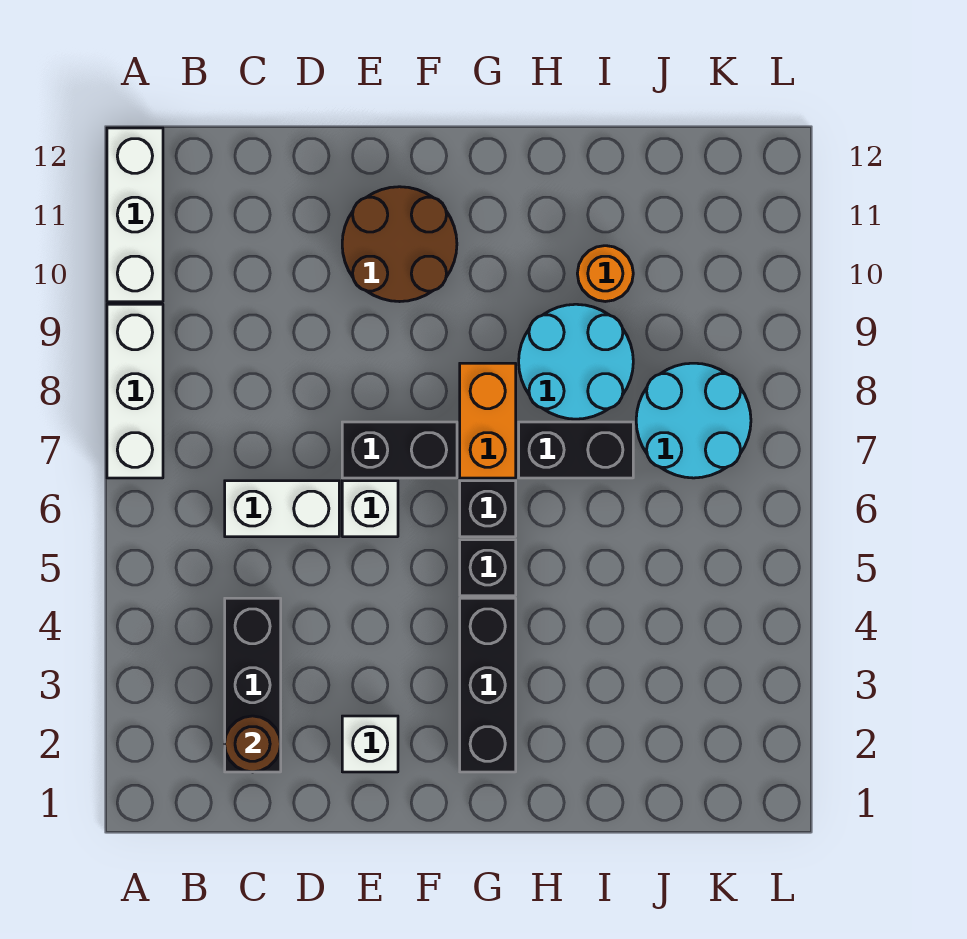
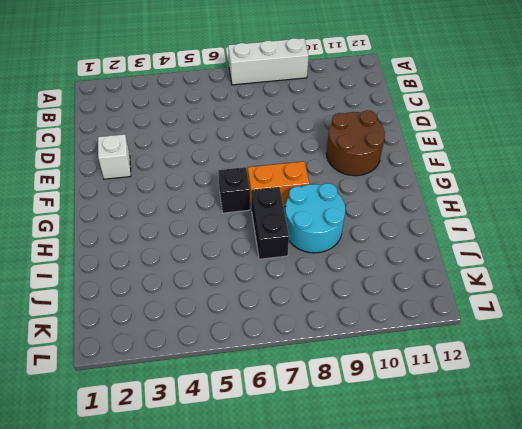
none -> white 1x3 brick [107,128,163,302]
none -> black 1x3 brick [225,598,281,772]
none -> white 1x2 brick [225,481,339,537]

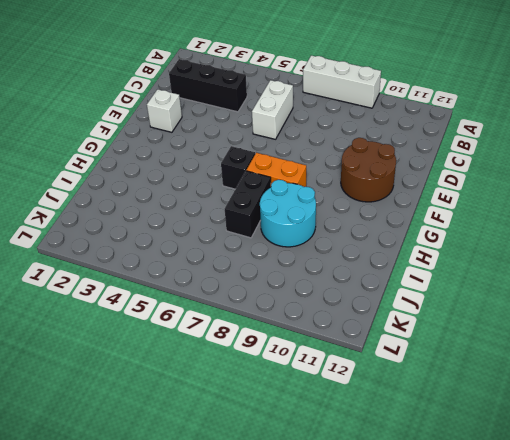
none -> white 1x3 brick [107,128,163,302]
none -> white 1x1 brick [342,481,398,537]
none -> black 1x2 brick [342,422,457,478]

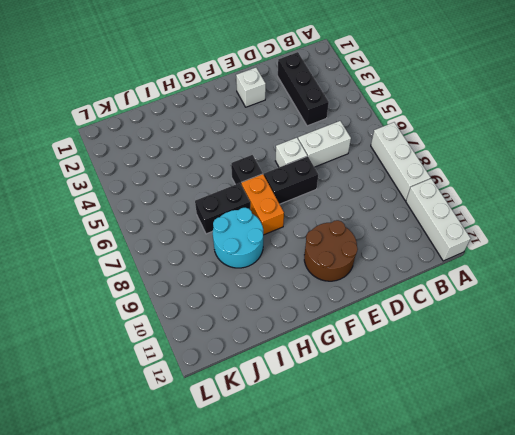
none -> black 1x3 brick [460,598,516,772]
none -> black 1x1 brick [460,540,516,596]
none -> orange 1x1 round brick [577,246,633,302]

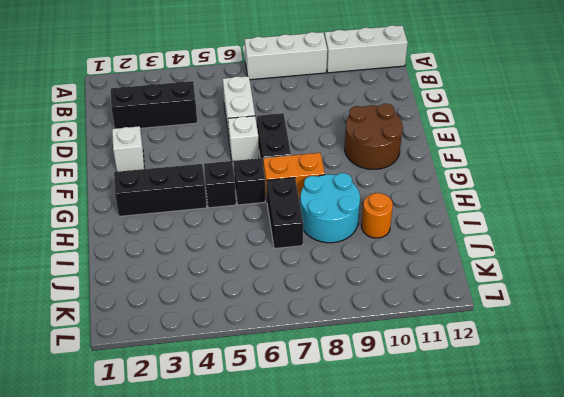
none -> cyan 2x2 round brick [636,363,751,478]
none -> brown 1x1 round brick [225,716,281,772]

